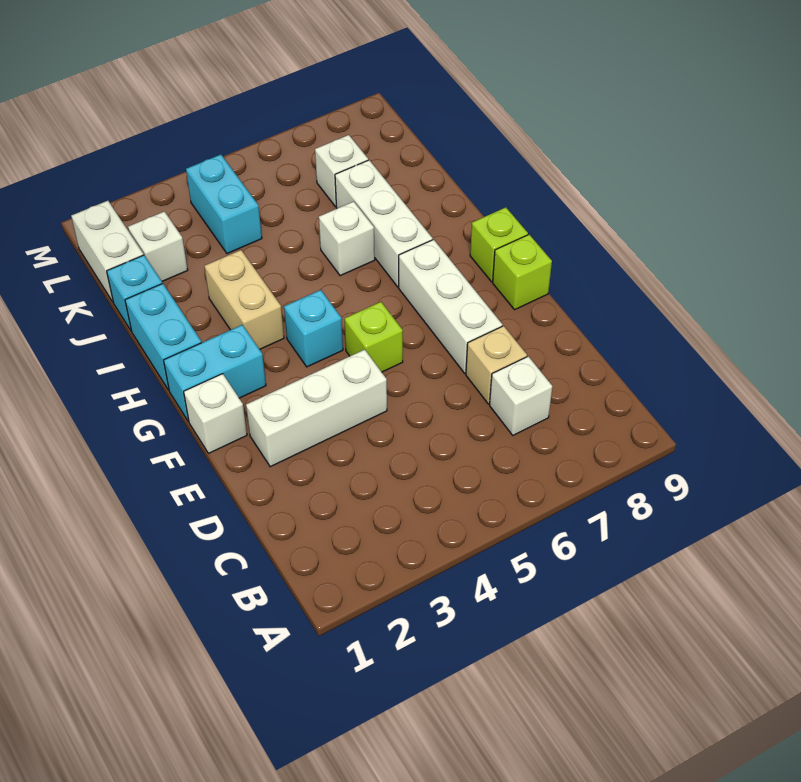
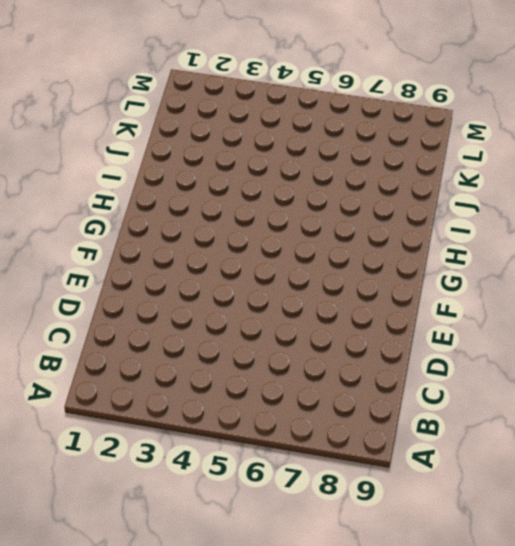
none -> white 1x1 brick [490,356,553,435]
none -> tan 1x1 brick [466,326,527,404]
none -> white 1x3 brick [246,350,387,467]

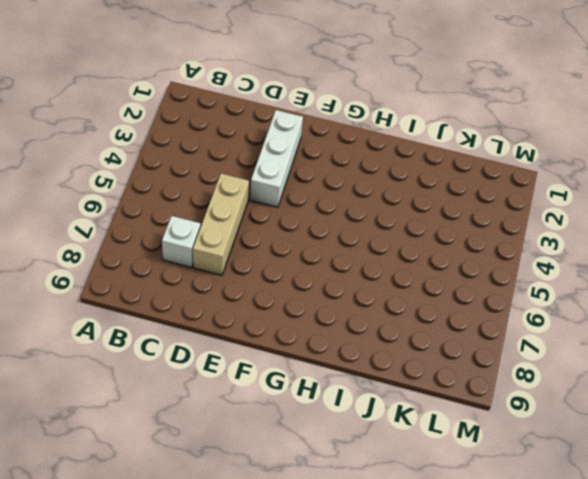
tan 1x3 brick [193,174,249,275] -> tan 1x1 brick [466,326,527,404]
none -> white 1x3 brick [399,240,503,373]
none -> white 1x1 brick [184,374,247,453]
none -> lime 1x1 brick [344,302,403,372]

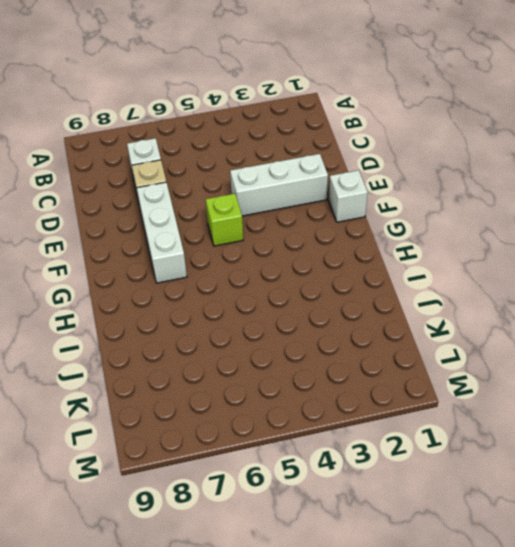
none -> lime 1x1 brick [493,235,552,310]
none -> cyan 1x2 brick [164,325,266,421]
none -> cyan 1x1 brick [284,290,343,367]

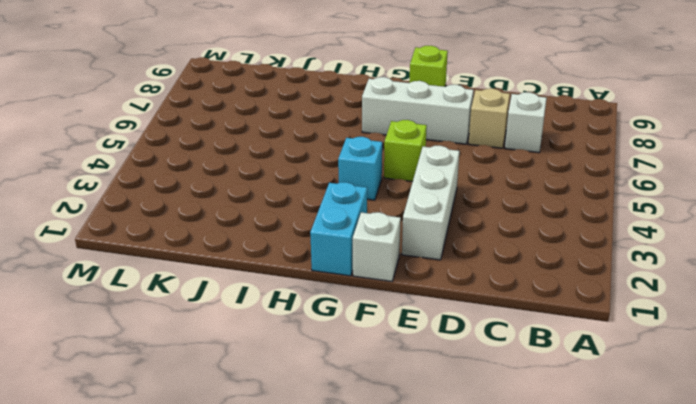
none -> lime 1x1 brick [470,207,528,282]
none -> cyan 1x2 brick [125,283,202,390]
none -> tan 1x2 brick [204,250,284,349]

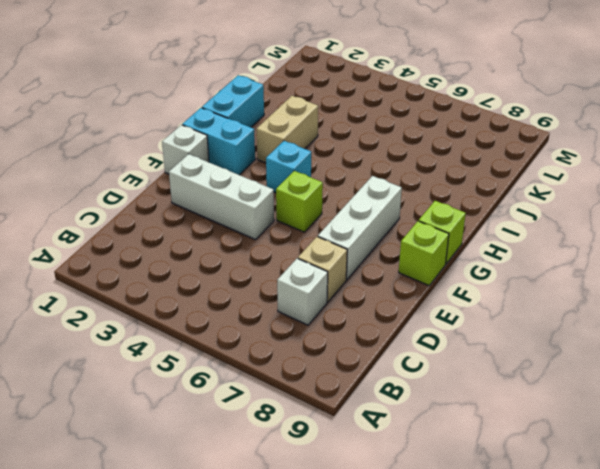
none -> white 1x3 brick [335,160,433,287]
none -> white 1x1 brick [319,201,375,276]
none -> cyan 1x1 brick [107,255,162,330]

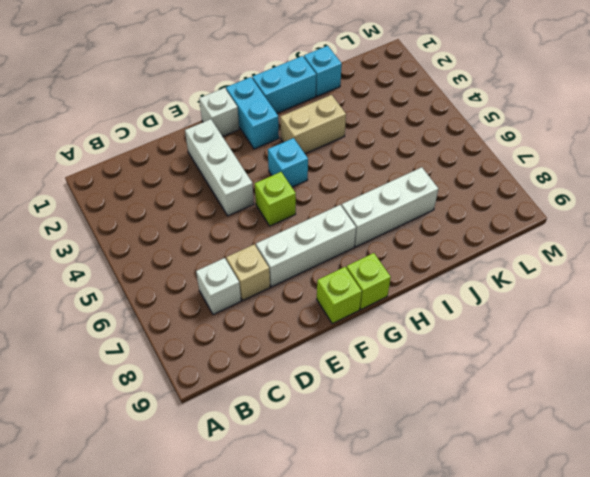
none -> white 1x1 brick [319,201,375,276]
none -> white 1x2 brick [71,201,144,302]
none -> white 1x1 brick [128,211,188,281]

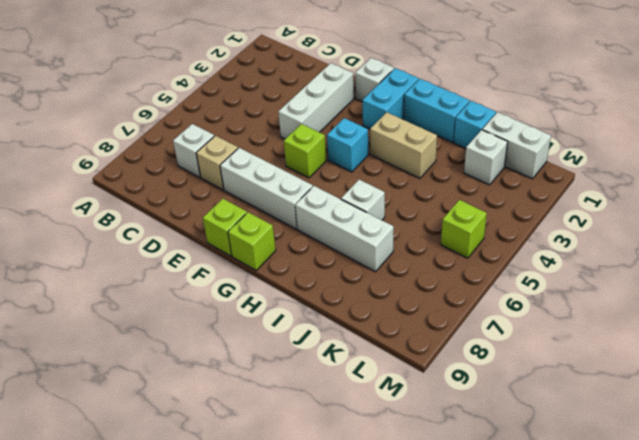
lime 1x1 brick [441,200,487,258] -> none
none -> cyan 1x2 brick [186,155,262,254]
none -> white 1x1 brick [315,135,368,207]

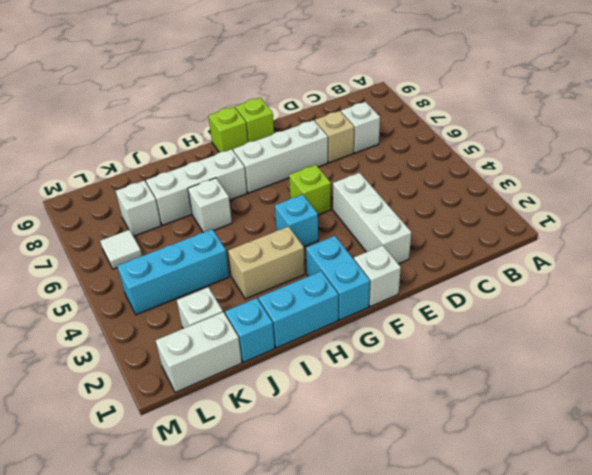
cyan 1x3 brick [117,229,229,315] -> cyan 1x2 brick [186,155,262,254]
white 1x1 tile [100,230,142,269] -> none

